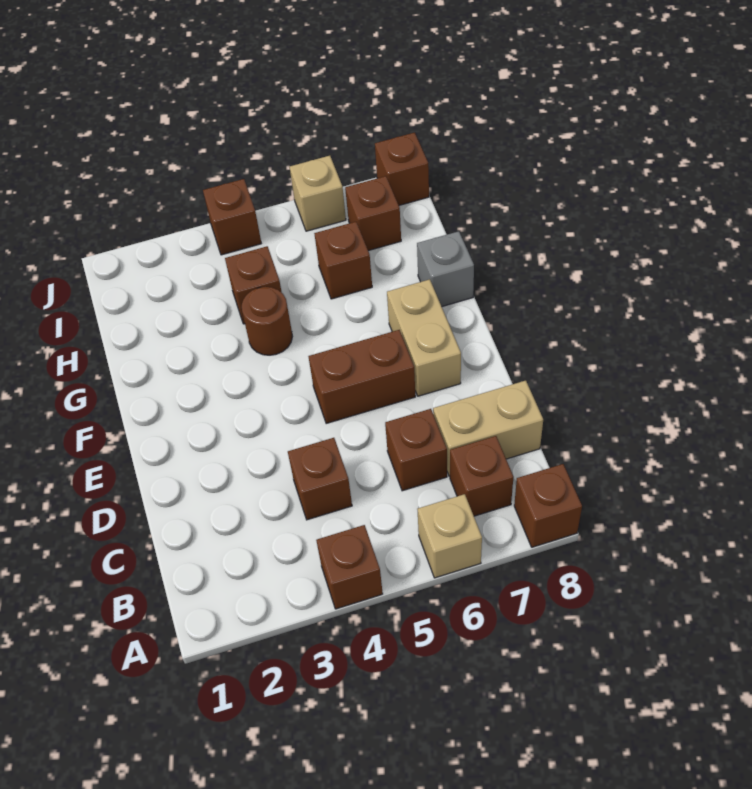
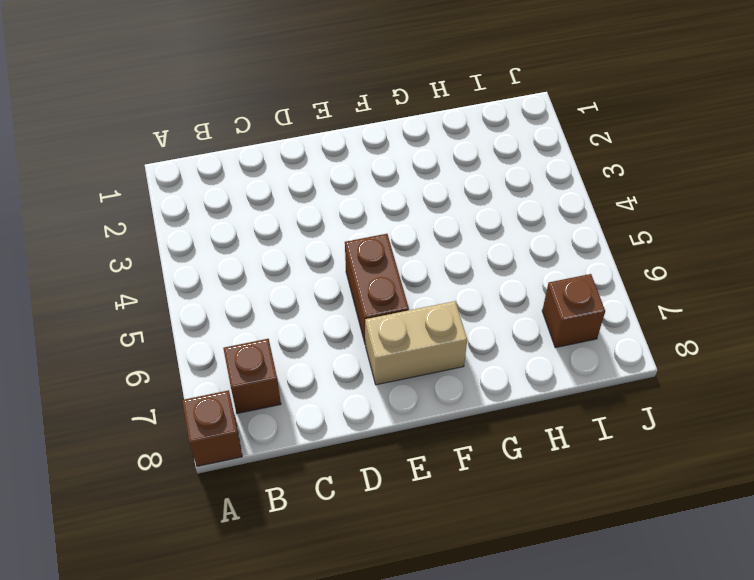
none -> brown 1x1 brick [316,525,383,609]
none -> tan 1x1 brick [418,494,482,578]
none -> brown 1x1 brick [288,438,352,520]

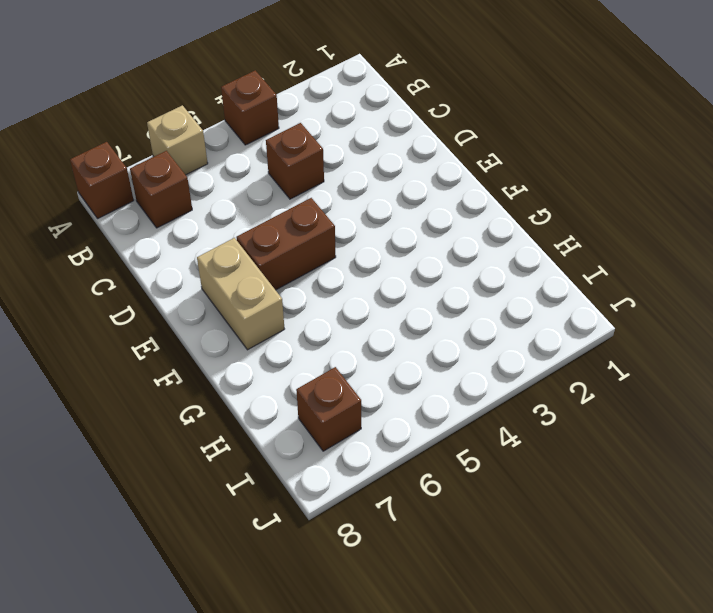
none -> brown 1x1 brick [385,409,447,491]
none -> tan 1x2 brick [433,381,543,476]
none -> brown 1x1 round brick [242,287,292,355]

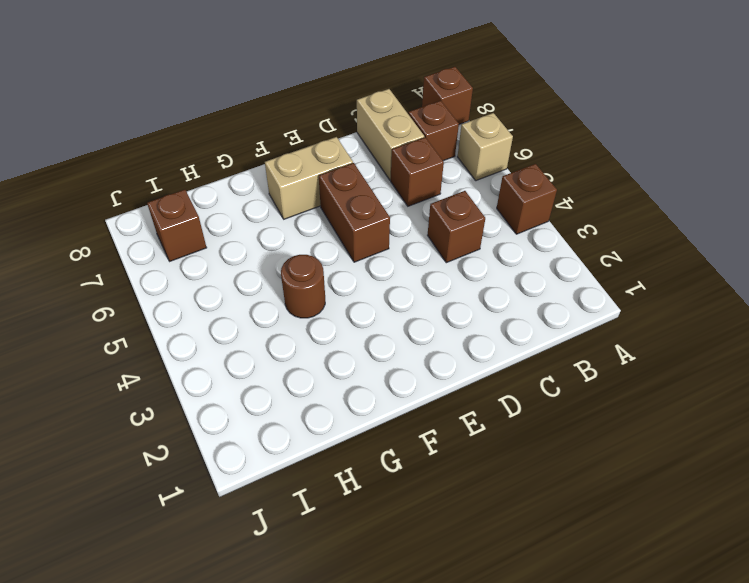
none -> grey 1x1 brick [417,231,474,307]
none -> brown 1x1 brick [225,246,282,324]
none -> brown 1x1 brick [314,222,372,299]

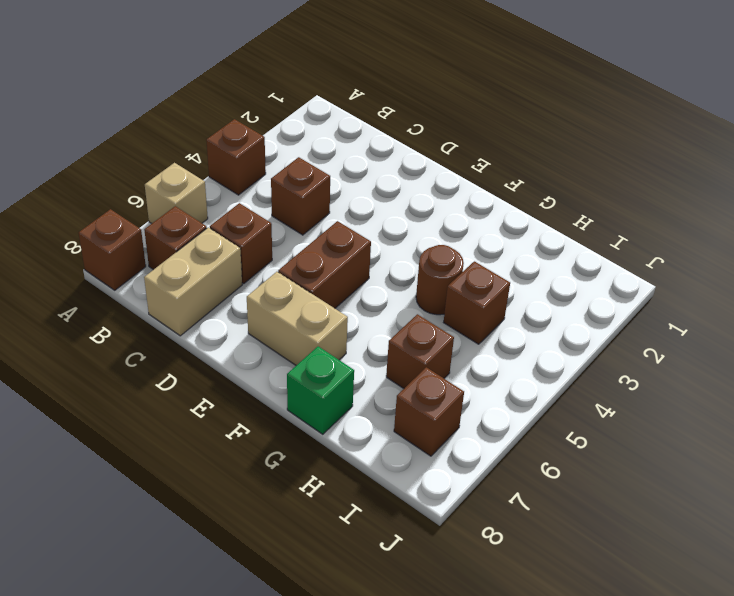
green 1x1 brick [287,346,354,434] -> grey 1x1 brick [417,231,474,307]
none -> brown 1x1 brick [203,179,261,255]
none -> tan 1x1 brick [290,156,346,231]
none -> brown 1x1 brick [375,132,429,205]

